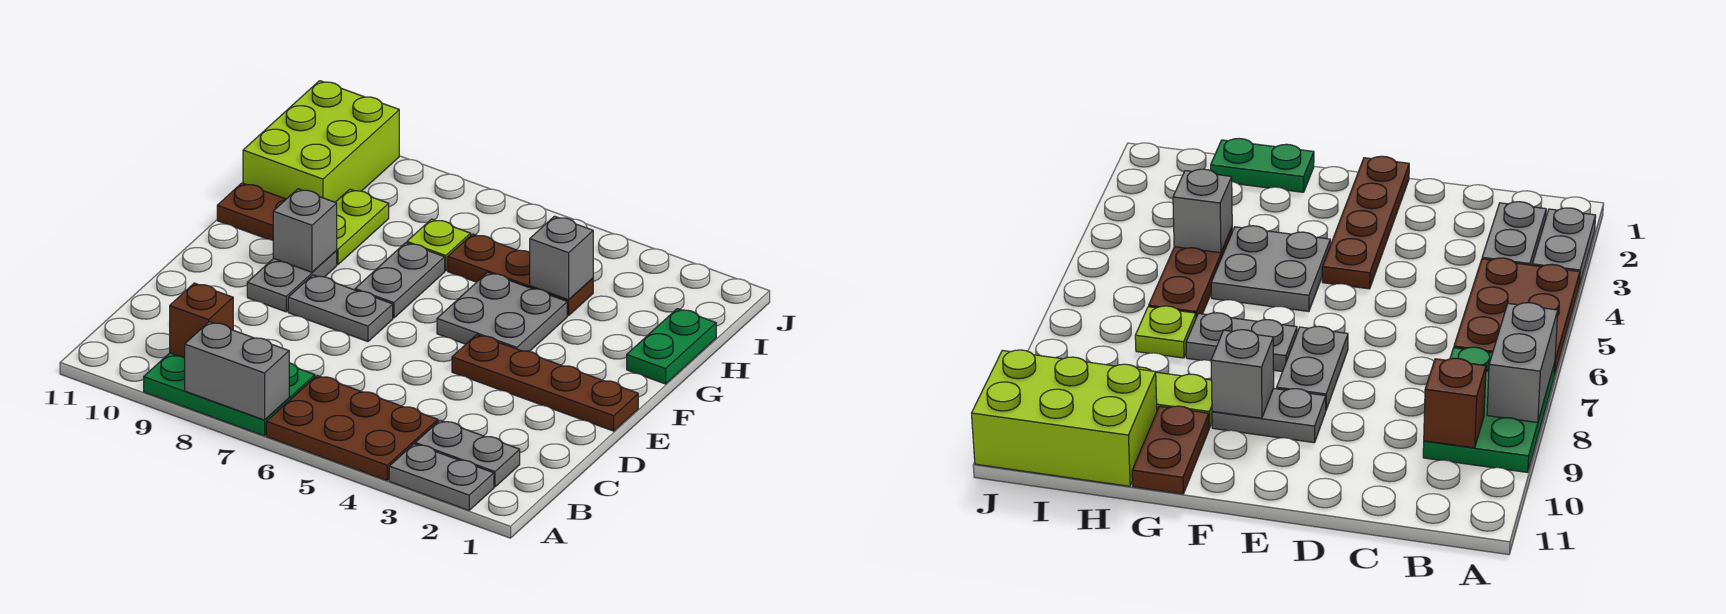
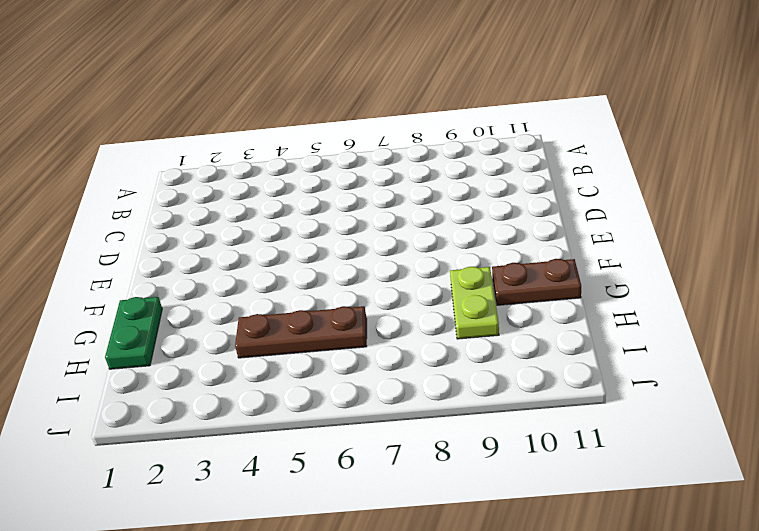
none -> grey 1x2 plate [389,444,494,510]
none -> brown 2x3 plate [266,376,438,480]
none -> green 2x3 plate [144,353,315,436]

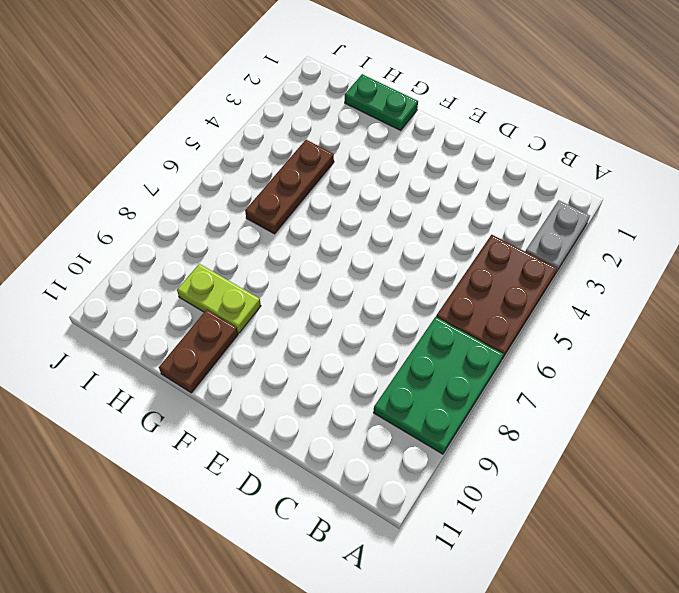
none -> grey 1x2 plate [415,420,520,487]
none -> brown 1x4 plate [452,335,638,431]
none -> grey 1x2 plate [288,275,393,342]

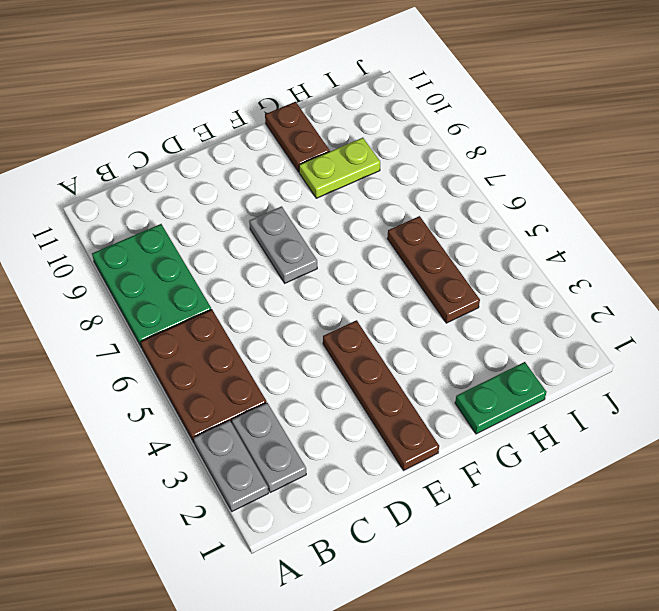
none -> grey 1x2 plate [247,251,337,312]
none -> grey 2x2 plate [437,273,567,351]
none -> grey 1x2 plate [355,243,445,318]

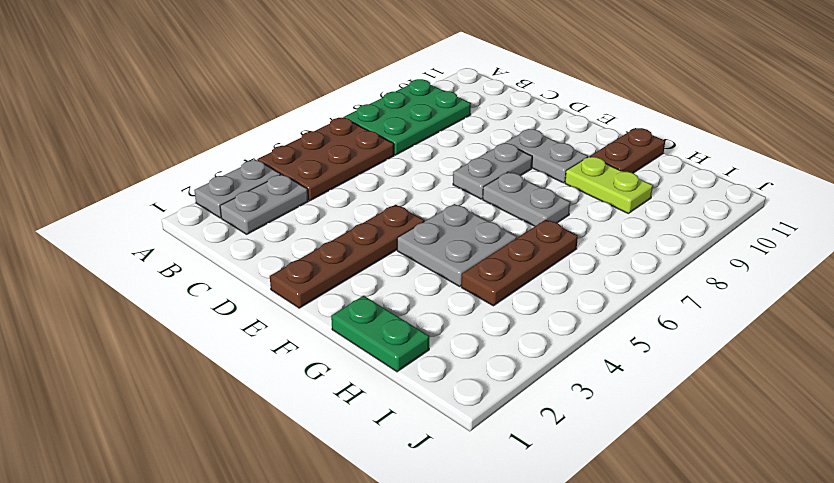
none -> lime 1x1 plate [407,219,471,271]
none -> lime 2x3 brick [243,81,399,202]
none -> grey 1x2 brick [185,322,289,420]

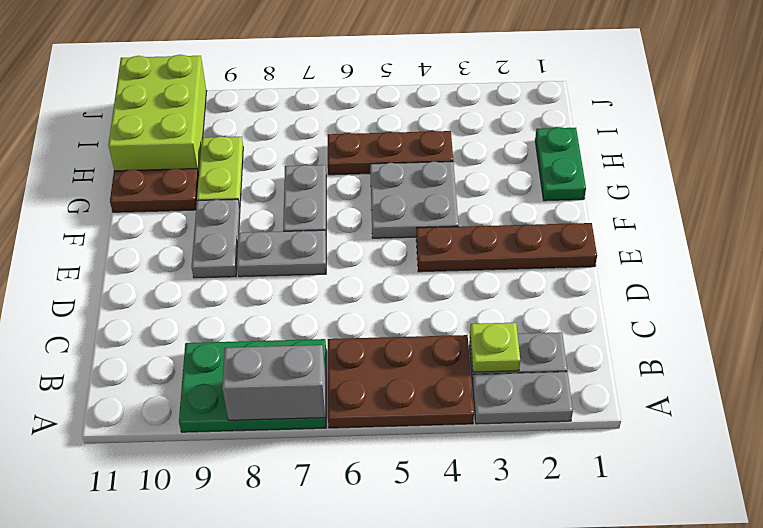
lime 1x1 plate [470,323,520,372] -> lime 1x1 plate moved to [407,219,471,271]
none -> brown 1x1 brick [170,283,233,358]
none -> grey 1x1 brick [273,189,337,272]
none -> grey 1x1 brick [530,216,593,300]

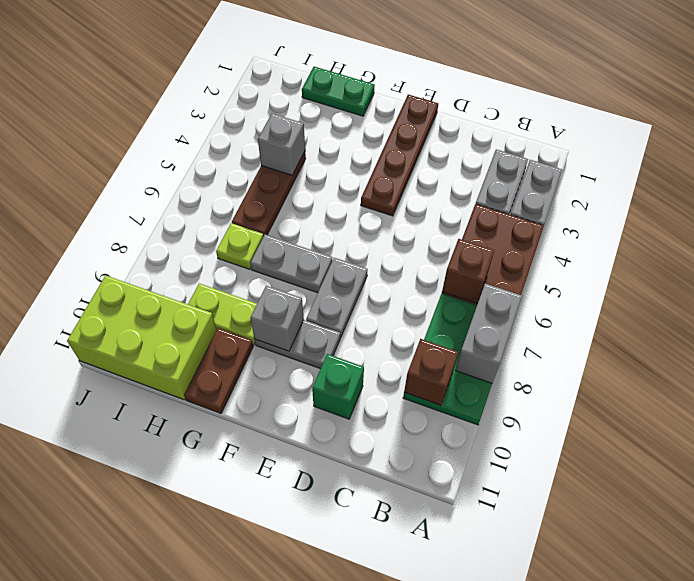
brown 1x1 brick [442,239,494,303] -> none
green 1x1 brick [312,354,364,419] -> none
none -> grey 2x2 plate [437,273,567,351]

